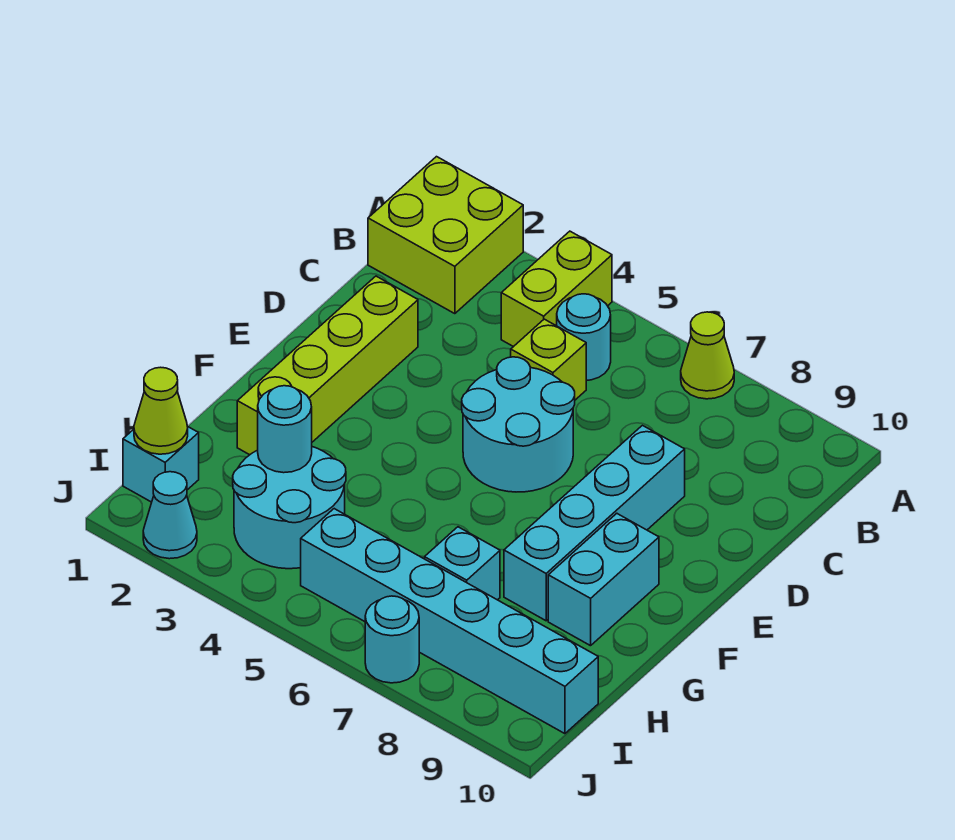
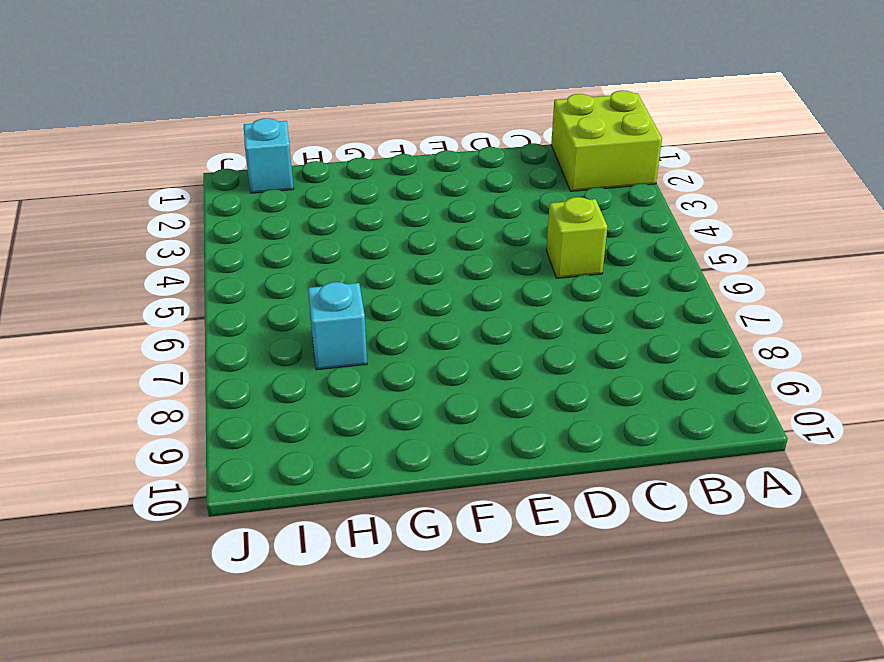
none -> lime 1x2 brick [501,231,612,347]
none -> lime 1x1 cone [681,312,734,399]
none -> cyan 1x1 round brick [557,294,611,380]

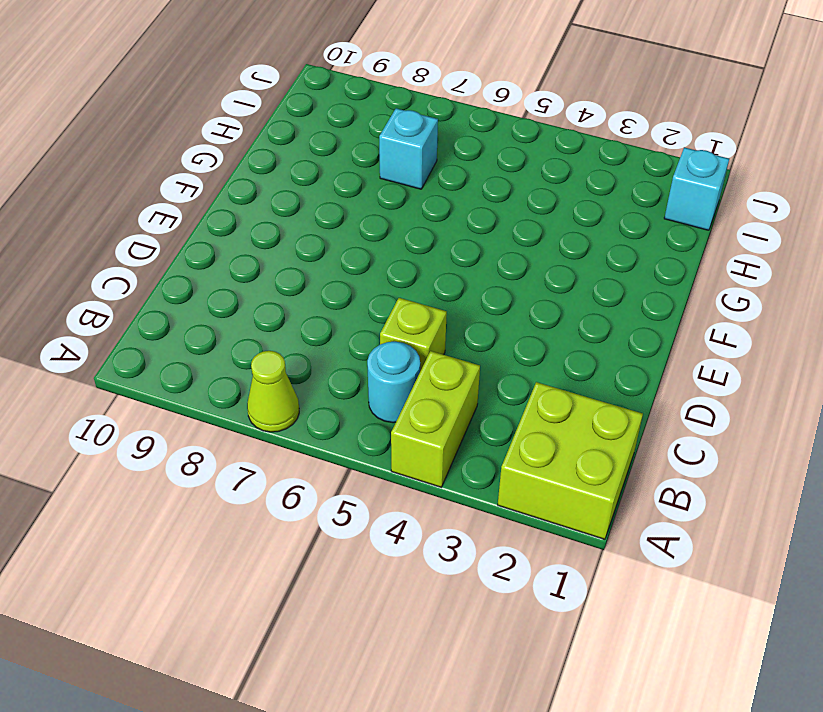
none -> lime 1x4 brick [237,276,418,455]
none -> cyan 2x2 round brick [462,357,575,492]
none -> cyan 1x4 brick [504,425,685,621]

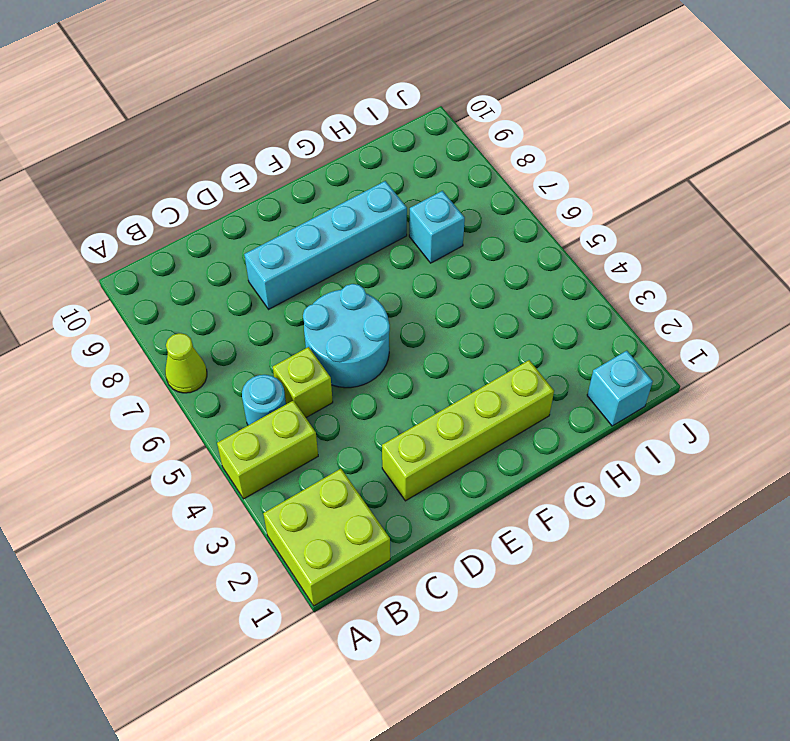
none -> cyan 1x2 brick [548,513,659,646]
none -> cyan 2x2 round brick [233,447,346,569]
none -> cyan 1x6 brick [301,509,598,734]

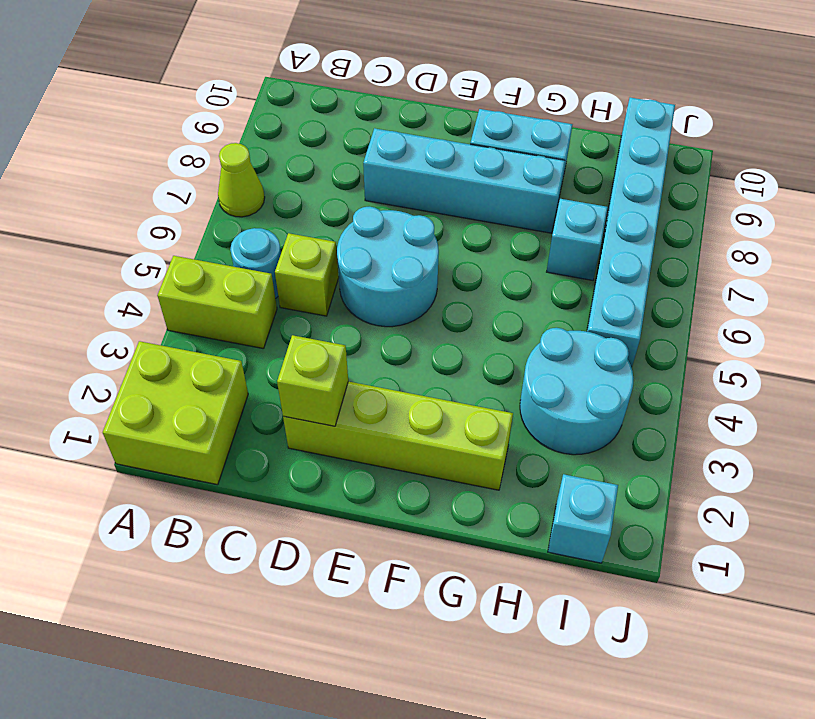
lime 1x1 brick [277,335,349,426] -> none
none -> cyan 1x1 cone [143,472,197,559]
none -> cyan 1x1 round brick [365,596,419,683]
none -> cyan 1x1 round brick [258,386,312,473]

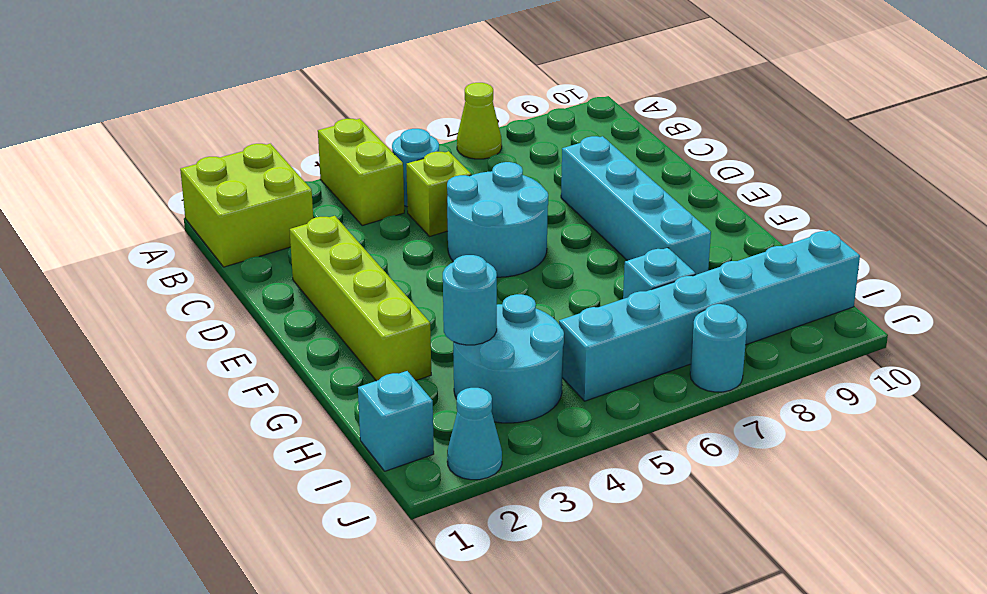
none -> cyan 1x2 brick [548,513,659,646]
none -> lime 1x1 cone [134,367,188,454]

